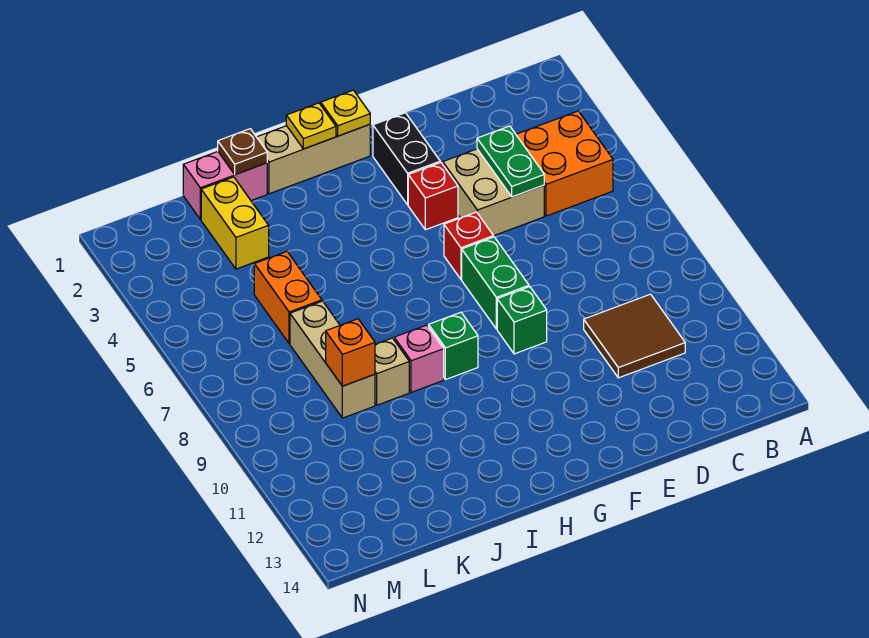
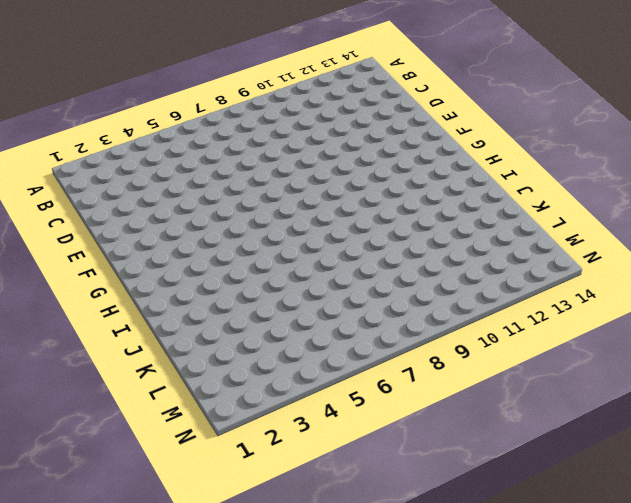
none -> orange 2x2 brick [516,111,613,216]
none -> brown 2x2 tile [584,294,685,378]
none -> tan 2x2 brick [443,149,544,236]

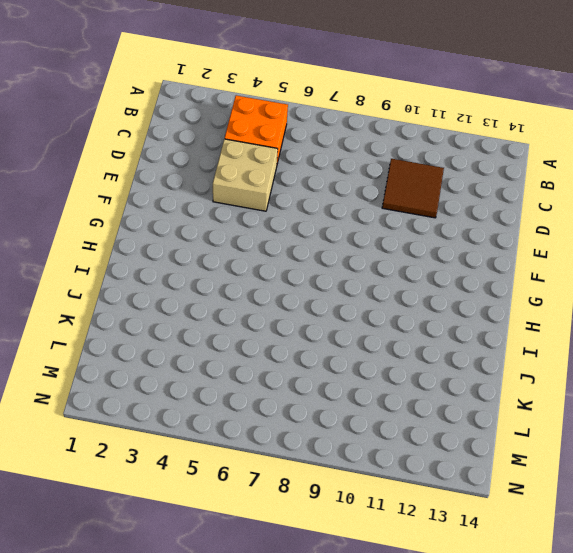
none -> black 1x2 brick [373,113,440,205]
none -> red 1x1 brick [408,162,458,230]
none -> red 1x1 brick [444,212,494,279]

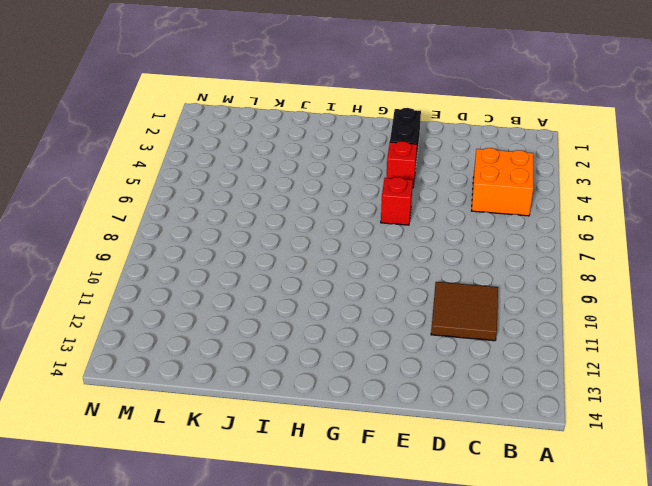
none -> tan 2x2 brick [443,149,544,236]
none -> green 1x2 brick [462,237,529,329]
none -> green 1x1 brick [497,287,547,354]

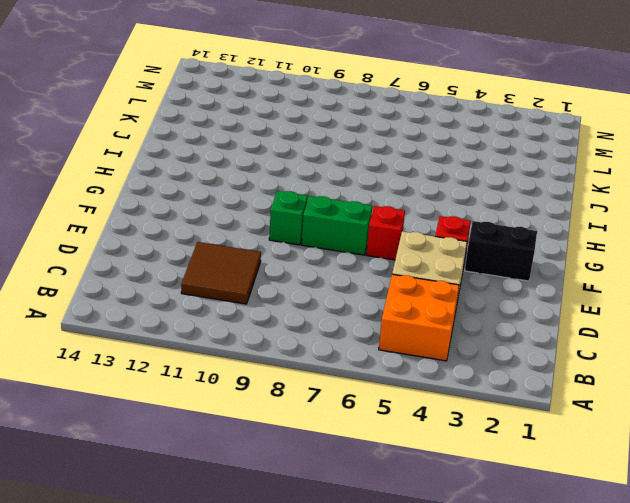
none -> tan 1x3 brick [257,124,370,194]
none -> green 1x1 brick [429,312,478,380]
none -> pink 1x1 brick [394,325,444,392]

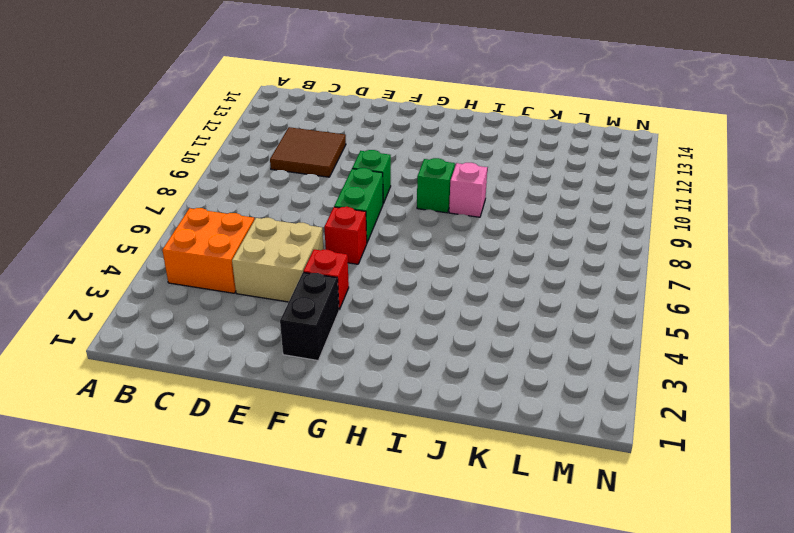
none -> tan 1x3 brick [257,124,370,194]
none -> pink 1x2 brick [183,152,267,219]
none -> tan 1x1 brick [375,338,409,405]

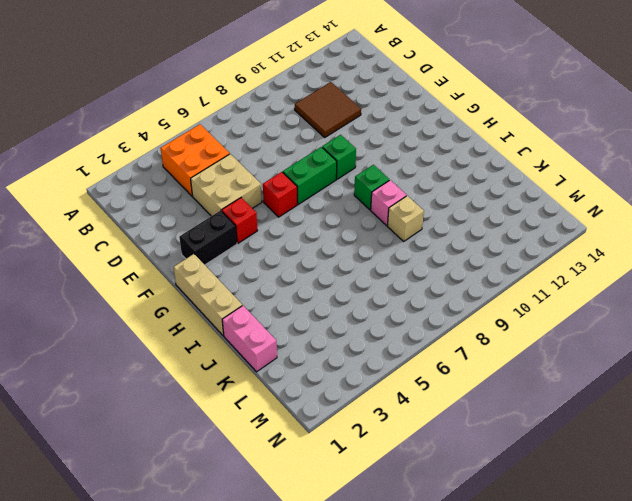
none -> yellow 1x2 brick [201,177,269,269]
none -> orange 1x2 brick [254,252,322,344]
none -> tan 1x3 brick [290,301,375,418]

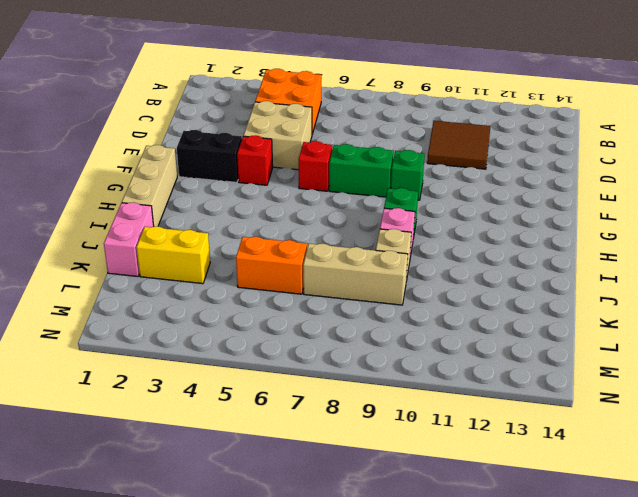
none -> green 1x2 plate [477,126,544,197]
none -> yellow 1x1 plate [321,90,370,136]
none -> yellow 1x1 plate [286,103,336,149]

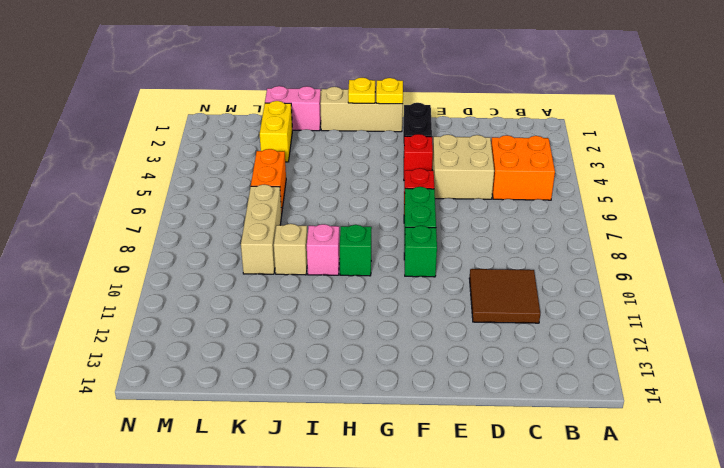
none -> green 1x2 plate [477,126,544,197]
none -> brown 1x1 plate [218,129,267,175]
none -> orange 1x1 brick [326,319,375,386]

